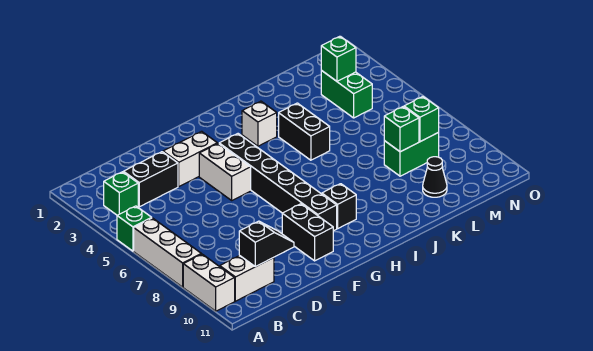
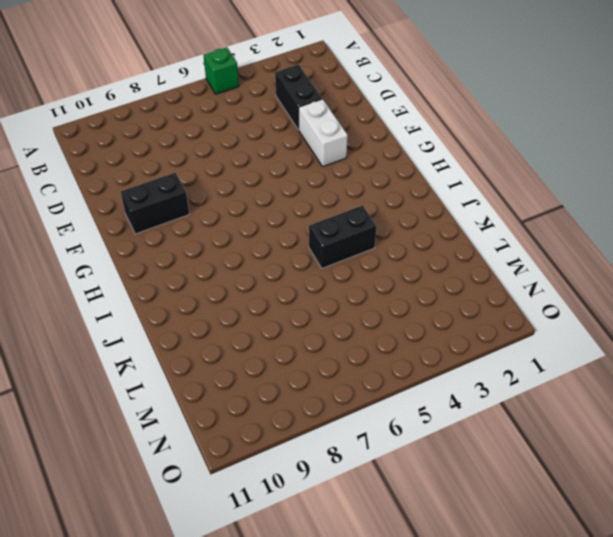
none -> white 1x3 brick [134,218,201,287]
none -> white 1x2 brick [183,254,235,311]
none -> green 1x1 brick [104,172,138,215]

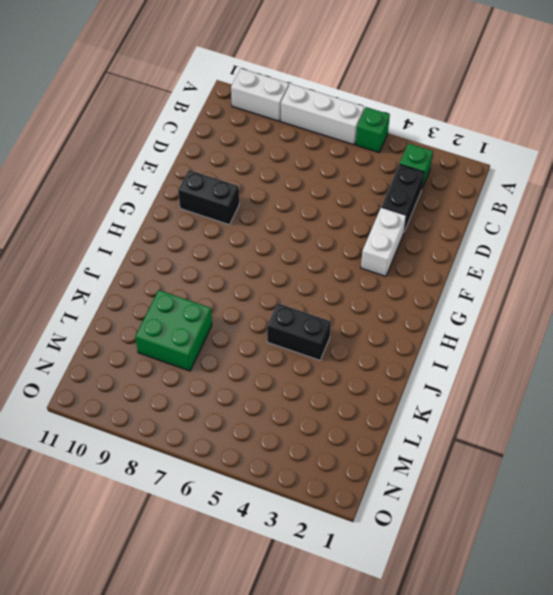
green 2x2 brick [135,290,212,371] -> green 1x2 brick [384,133,439,176]
none -> white 1x2 brick [220,256,274,301]
none -> white 1x2 brick [199,144,251,200]
none -> black 1x6 brick [219,134,337,231]

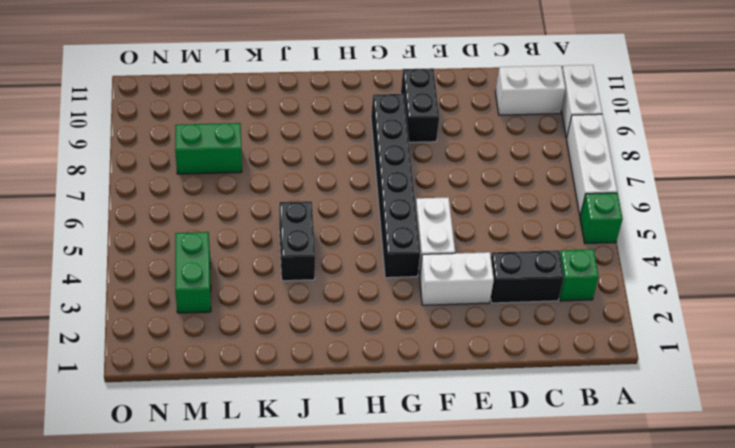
none -> black 1x1 brick [322,184,356,228]
none -> white 1x1 brick [242,101,277,146]
none -> black 1x1 cone [423,157,447,197]

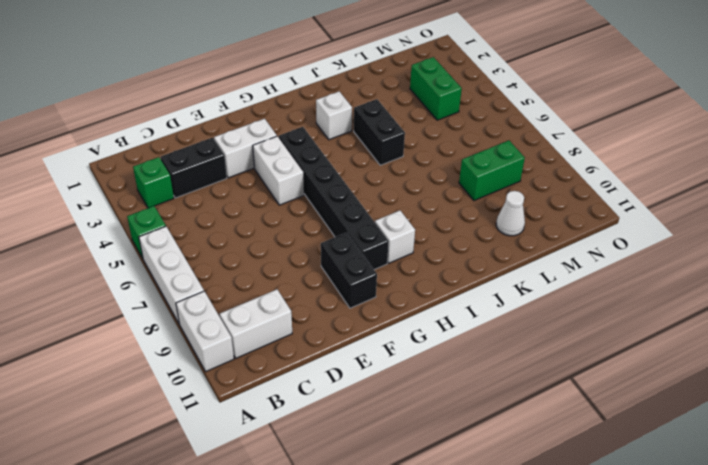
white 1x1 brick [375,211,415,263] -> black 1x1 brick [322,184,356,228]
white 1x1 cone [496,191,525,236] -> black 1x1 cone [423,157,447,197]
none -> black 1x2 slope [239,221,294,267]
none -> green 1x1 brick [384,107,419,152]
none -> green 1x1 brick [321,36,356,81]

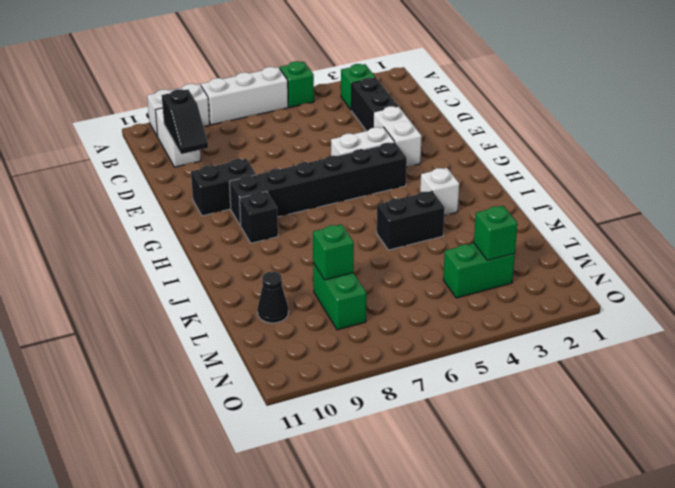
none -> green 1x1 brick [404,97,439,142]

